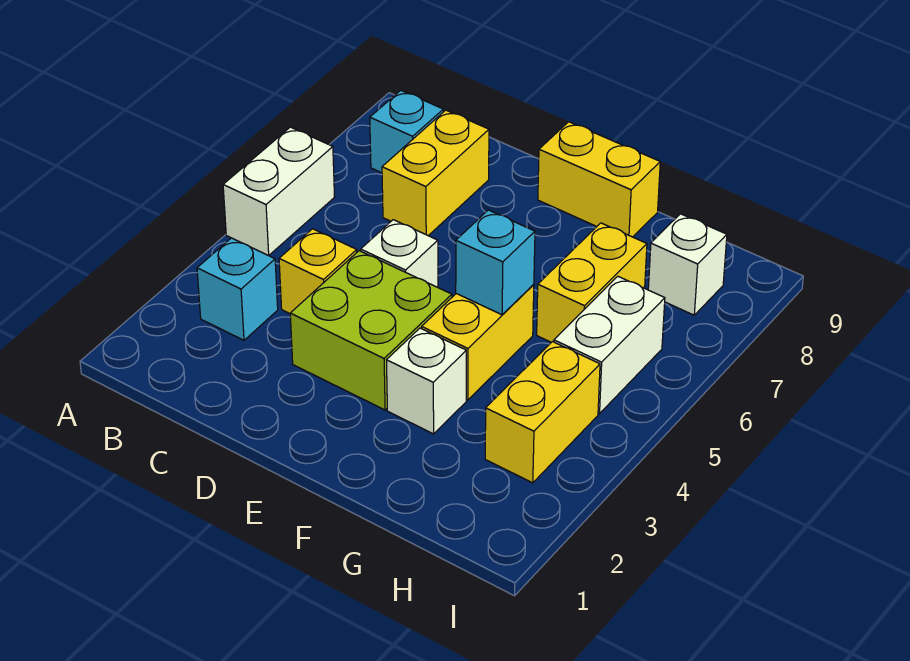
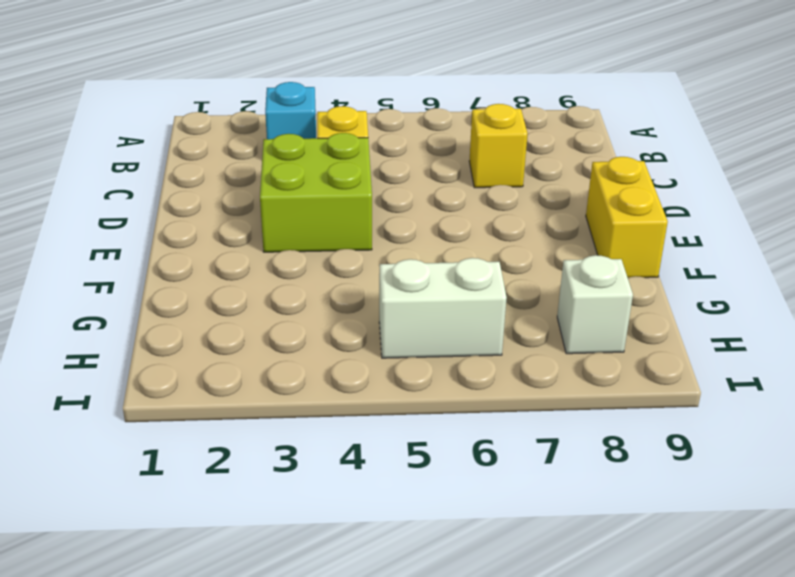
yellow 1x1 brick [469,104,528,188] -> yellow 1x2 brick [382,110,489,236]
none -> white 1x2 brick [223,127,334,255]
none -> cyan 1x1 brick [370,90,443,173]
none -> white 1x1 brick [361,220,438,287]

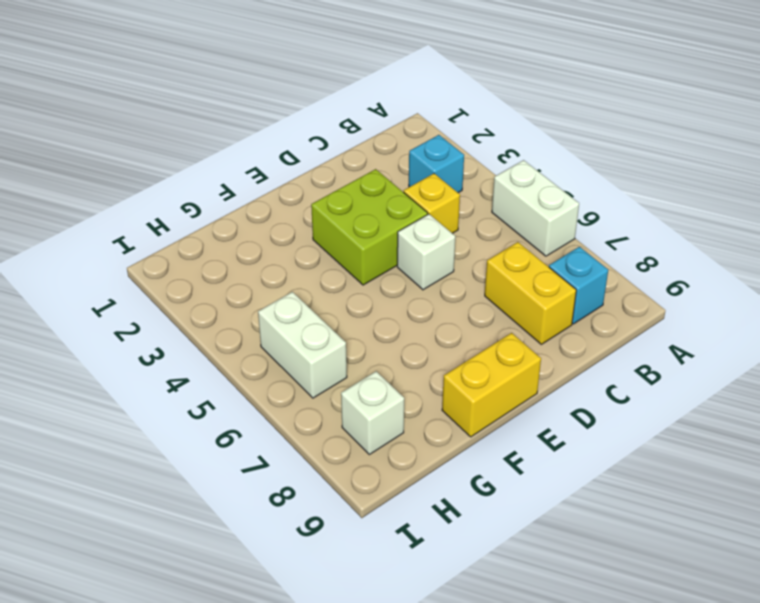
none -> white 1x1 brick [387,328,466,434]
none -> yellow 1x2 brick [422,284,534,400]
none -> yellow 1x2 brick [537,223,647,342]

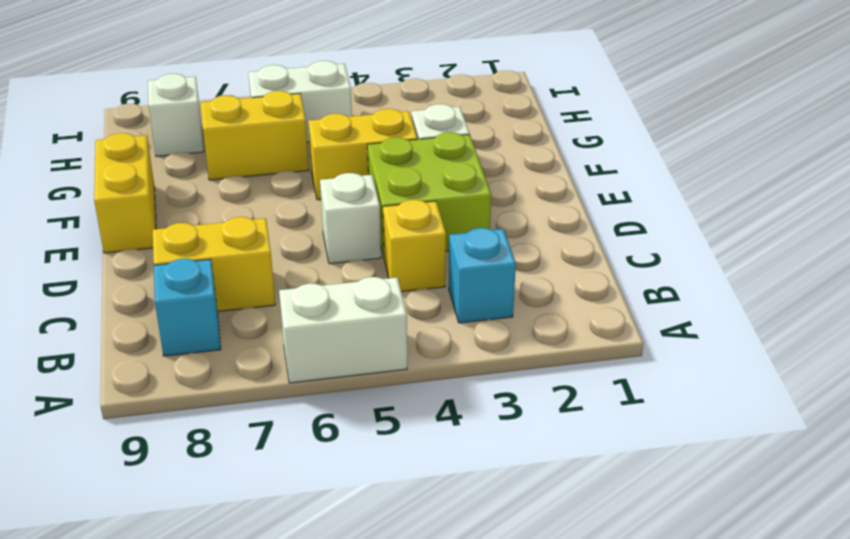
none -> yellow 1x2 brick [485,342,600,483]
none -> cyan 1x1 brick [456,210,535,315]

